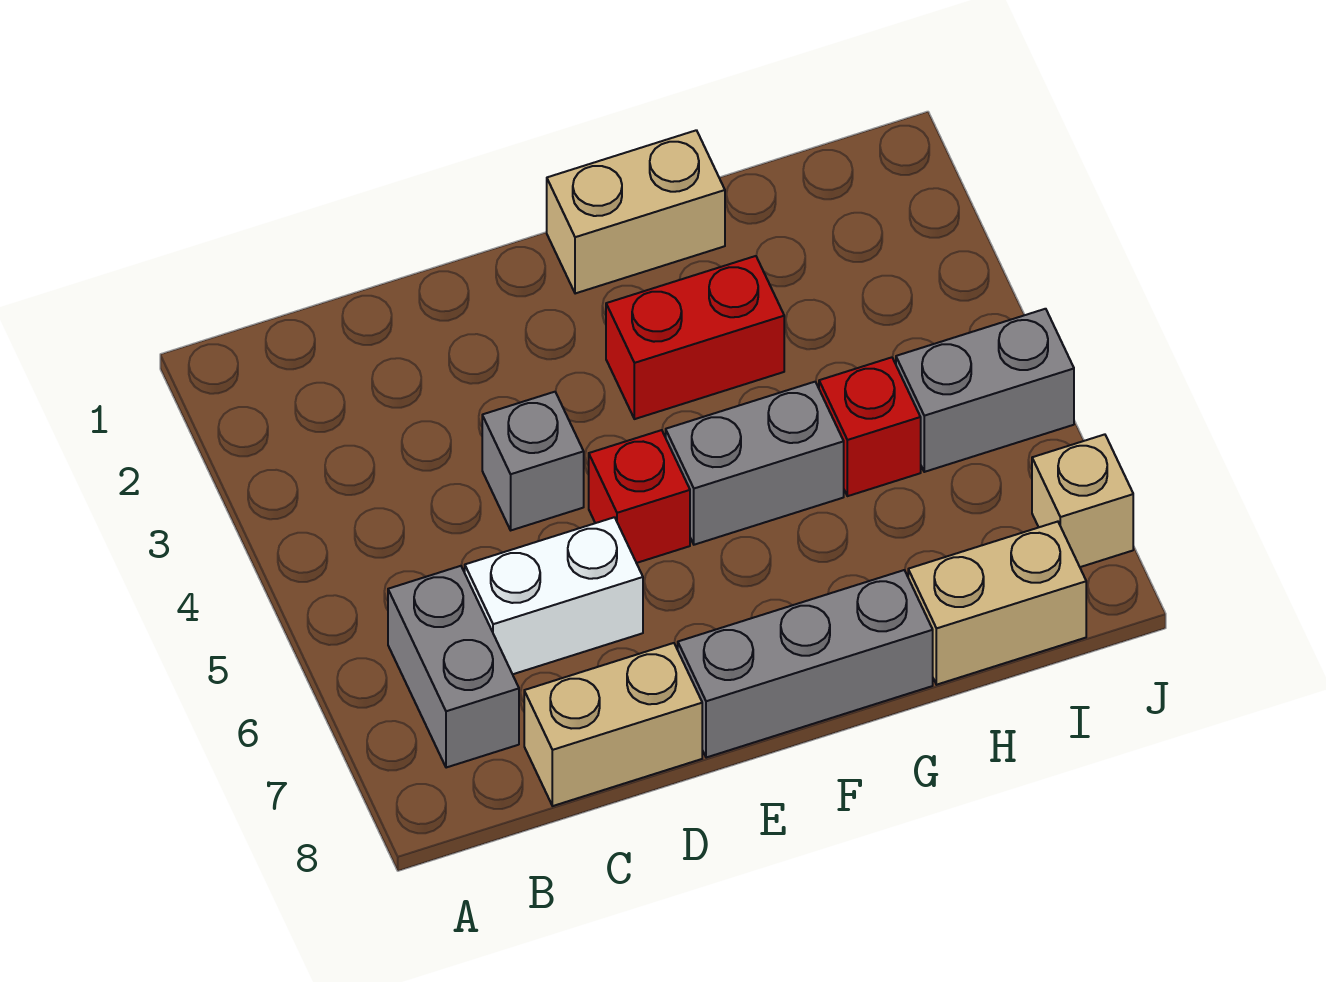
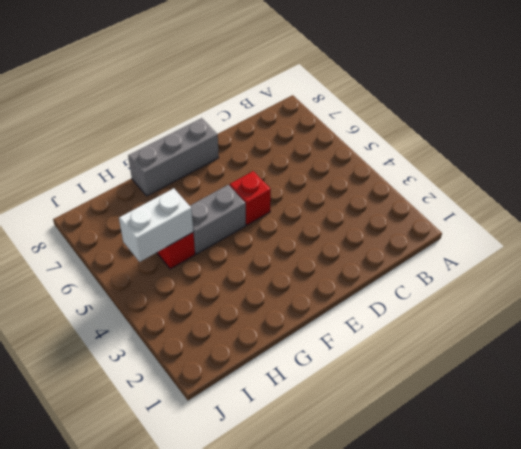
white 1x2 brick [119,188,193,262] -> white 1x2 brick moved to [465,517,643,674]
none -> grey 1x2 brick [388,566,519,768]
none -> tan 1x2 brick [524,643,702,806]
none -> grey 1x1 brick [482,392,584,530]

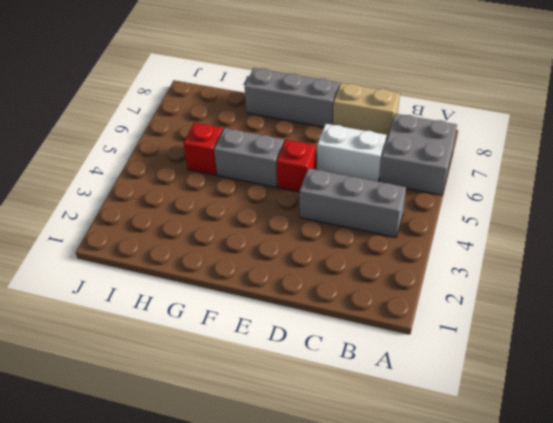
grey 2x2 brick [380,114,457,195] -> grey 1x2 brick [388,566,519,768]
grey 1x3 brick [300,168,406,237] -> grey 1x1 brick [482,392,584,530]
none -> tan 1x2 brick [547,130,725,294]
none -> red 1x2 brick [606,256,784,419]
none -> tan 1x2 brick [908,522,1086,685]

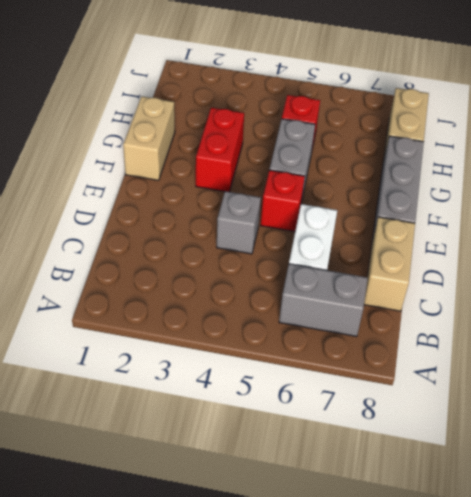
none -> grey 1x2 brick [896,309,1074,472]
none -> tan 1x1 brick [1032,434,1133,567]

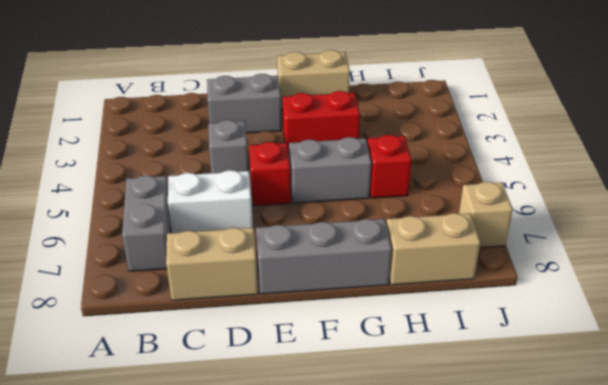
grey 1x2 brick [207,74,281,133] -> grey 1x2 brick moved to [896,309,1074,472]

